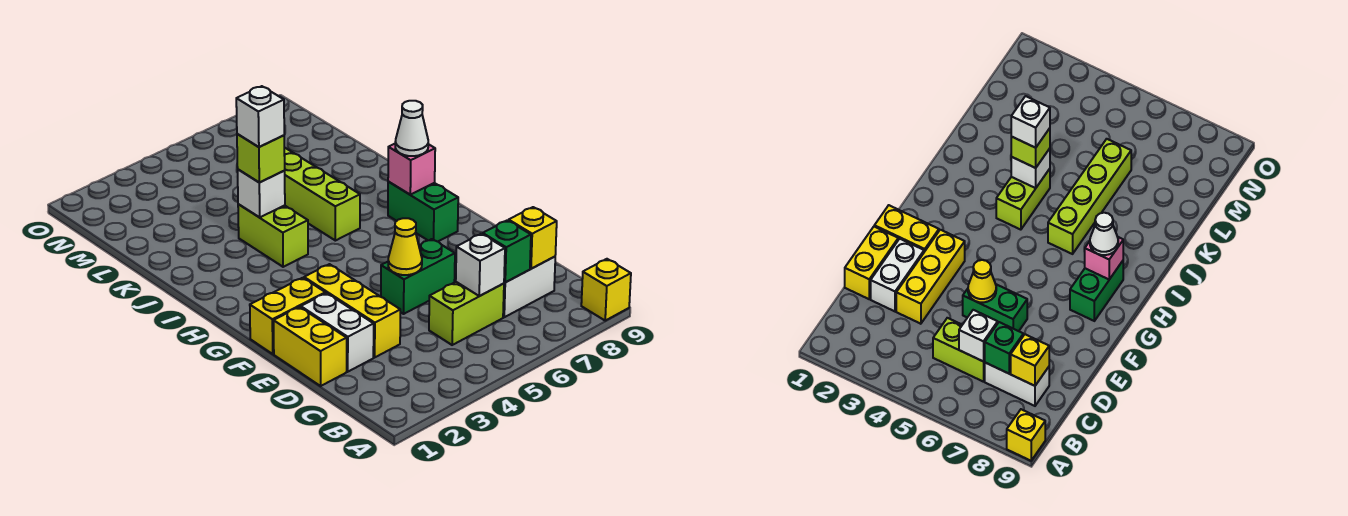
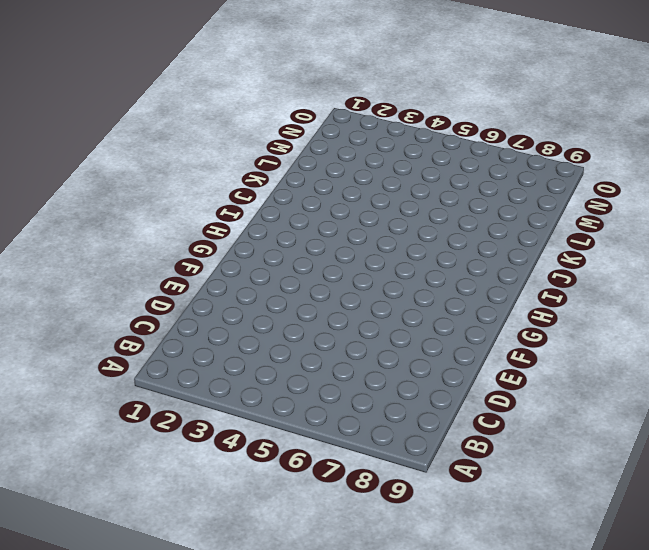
none -> yellow 1x1 brick [581,259,631,321]
none -> lime 1x2 brick [429,282,504,345]
none -> white 1x2 brick [503,257,555,317]

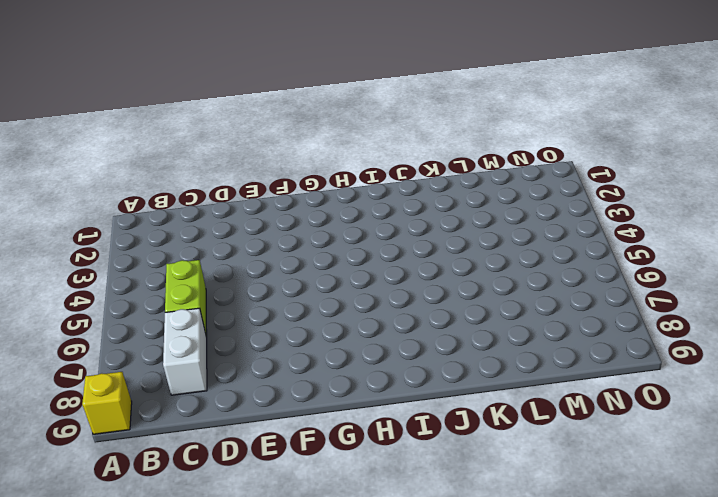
none -> yellow 1x2 brick [274,307,347,386]
none -> white 1x2 brick [301,293,374,372]
none -> yellow 1x3 brick [304,264,400,357]

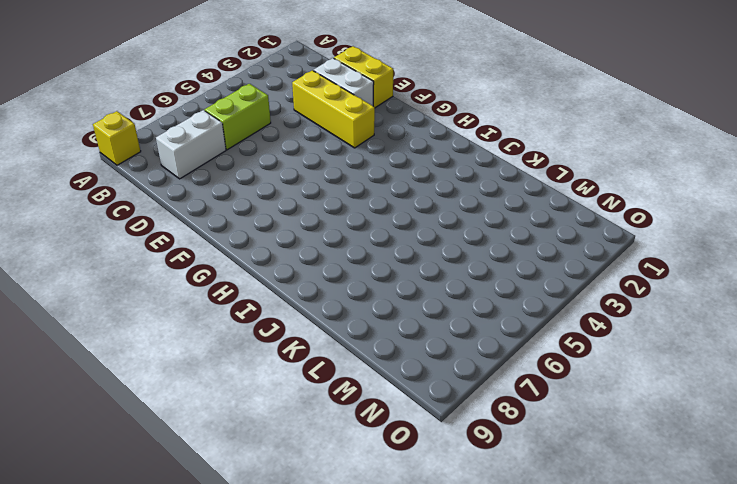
none -> green 1x2 brick [381,239,455,314]
none -> yellow 1x2 brick [250,278,325,354]
none -> green 1x2 brick [388,182,458,242]

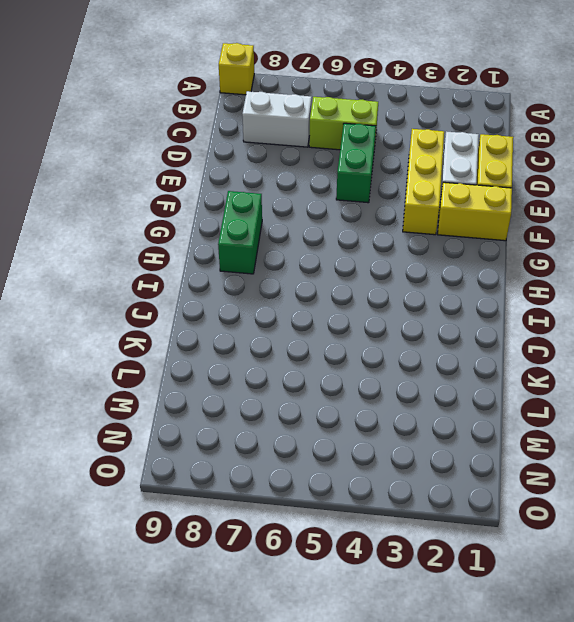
green 1x2 brick [336,123,376,203] -> green 1x2 brick turned to [381,239,455,314]
none -> lime 1x2 brick [238,204,308,267]
none -> lime 1x4 brick [284,147,360,241]
none -> white 1x1 brick [456,234,505,296]

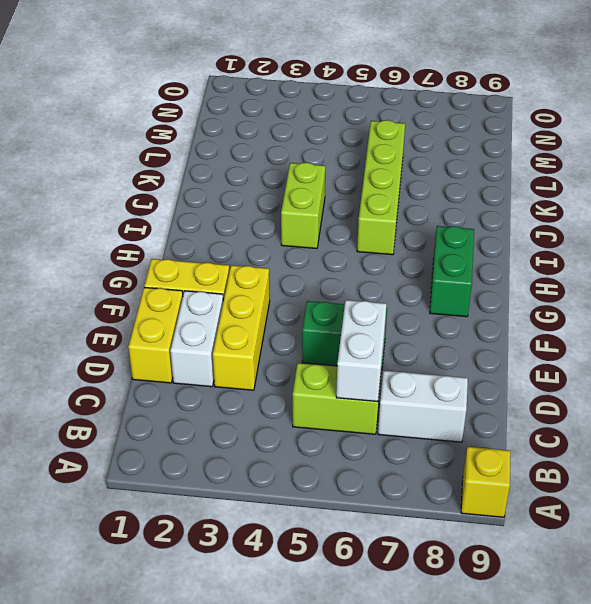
white 1x2 brick [336,300,387,401] -> white 1x1 brick [456,234,505,296]
none -> green 1x1 brick [483,220,531,282]
none -> yellow 1x1 brick [509,207,557,269]
none -> yellow 1x1 cone [388,218,422,275]

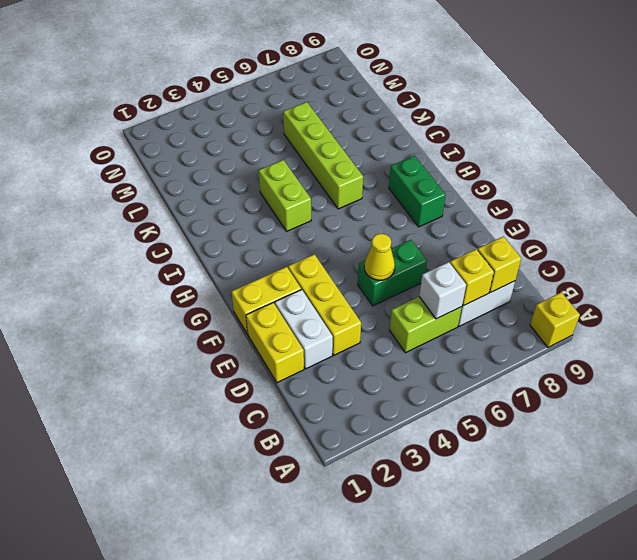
yellow 1x1 brick [450,249,494,306] -> green 1x1 brick [483,220,531,282]
none -> pink 1x1 brick [388,144,435,195]
none -> white 1x1 brick [238,170,285,217]
none -> white 1x1 cone [395,101,428,156]

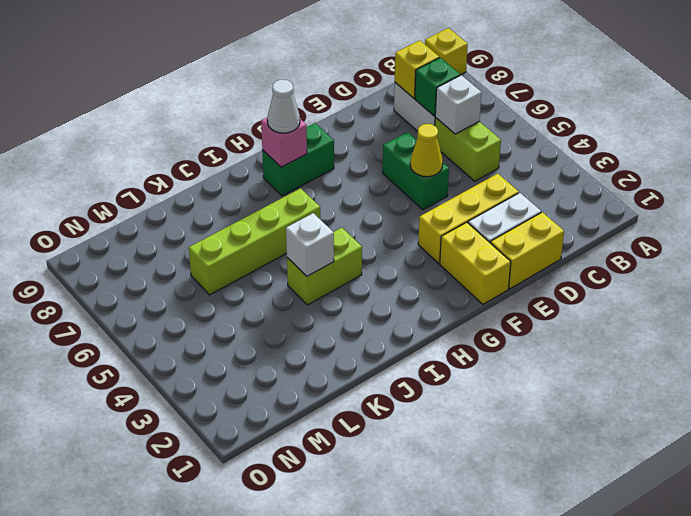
none -> lime 1x1 brick [237,134,285,183]
none -> white 1x1 brick [236,86,284,147]

